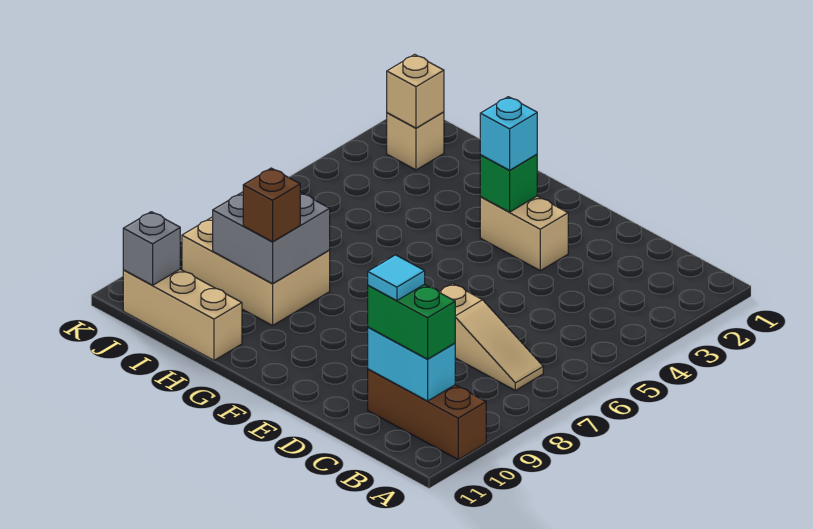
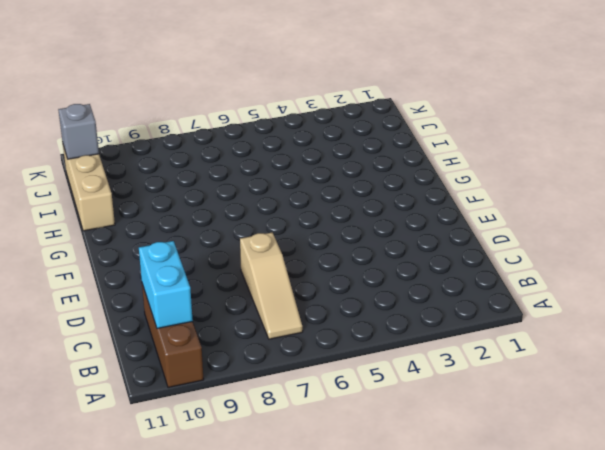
none -> tan 1x2 brick [480,196,568,271]
none -> tan 2x3 brick [182,217,330,326]
none -> tan 1x1 brick [387,112,444,170]

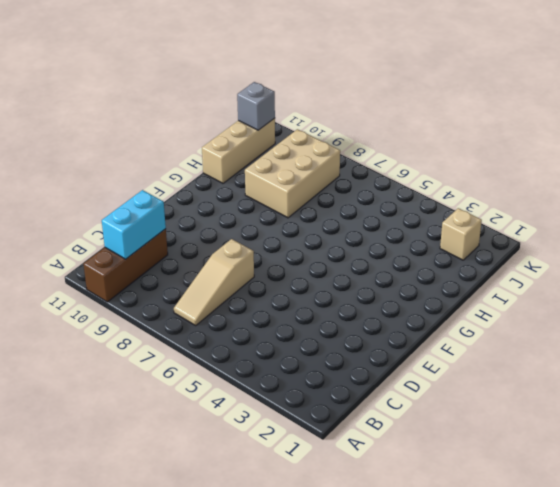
none -> tan 1x2 brick [480,196,568,271]
none -> green 1x1 brick [480,154,537,212]
none -> grey 2x2 brick [213,192,330,284]

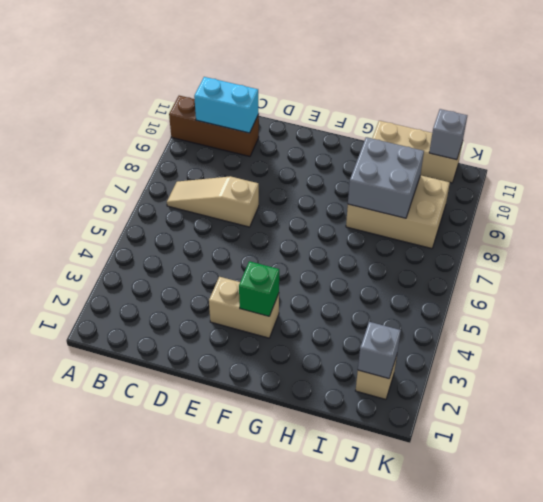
grey 1x1 brick [358,322,401,379] -> tan 1x1 brick [387,54,444,128]
none -> green 1x2 brick [368,284,455,359]
none -> cyan 1x1 brick [480,97,537,170]
none -> brown 1x1 brick [243,168,300,242]

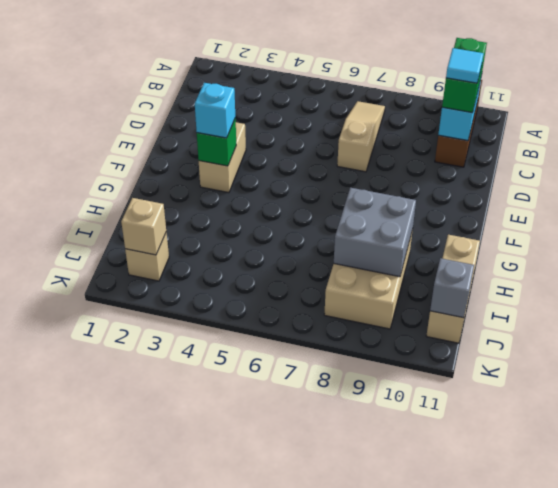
none -> brown 1x1 brick [243,168,300,242]

